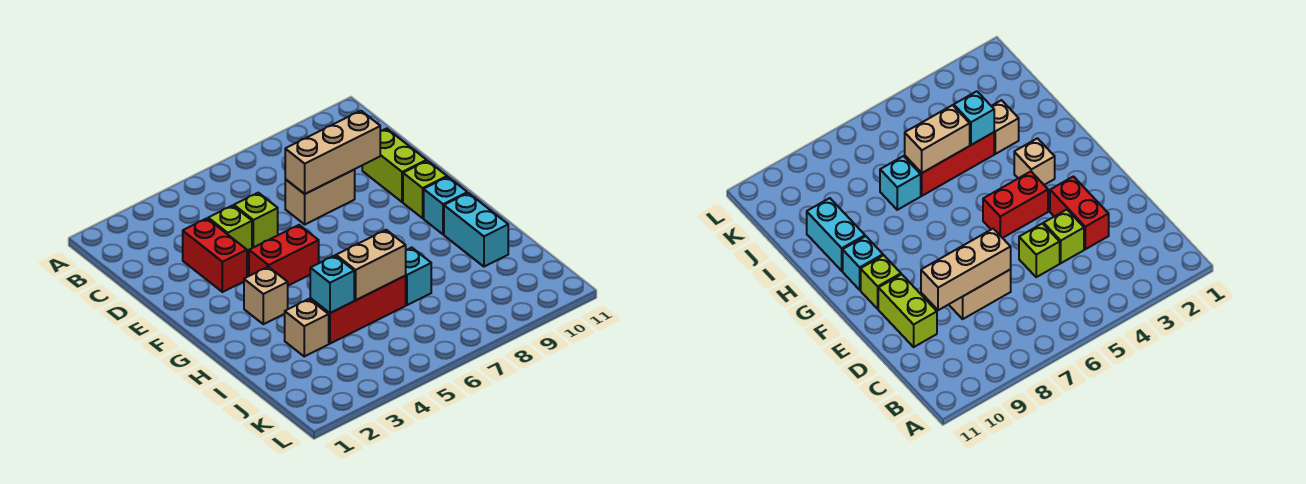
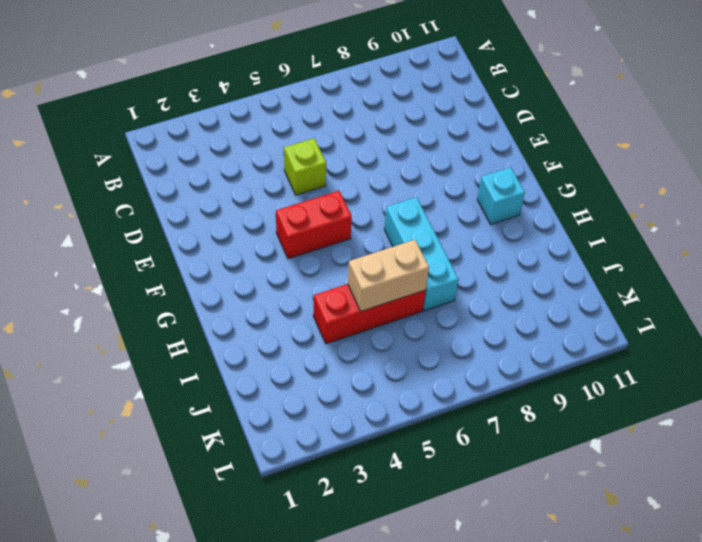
cyan 1x3 brick [384,197,459,311] -> cyan 1x1 brick [405,248,431,305]
none -> red 1x2 brick [183,218,247,292]
none -> lime 1x1 brick [208,205,252,253]
none -> tan 1x2 brick [285,170,355,224]

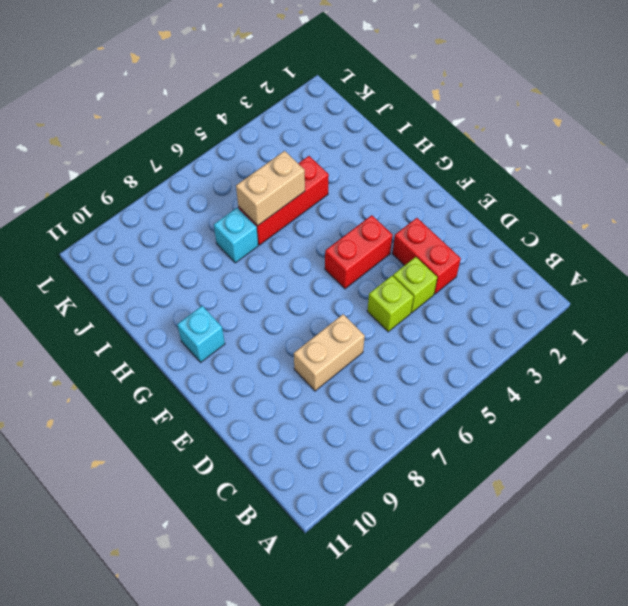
none -> lime 1x2 brick [362,128,427,202]
none -> lime 1x1 brick [403,161,447,218]
none -> tan 1x1 brick [244,267,288,324]

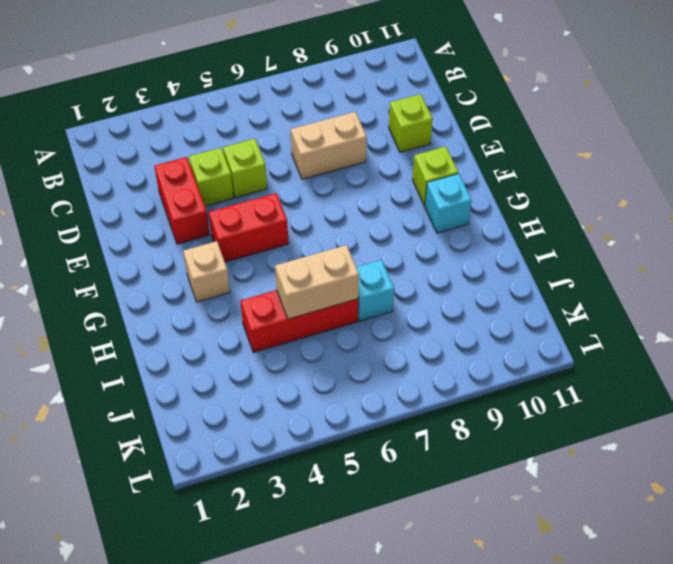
lime 1x1 brick [389,94,433,152] -> lime 1x2 brick [362,128,427,202]
none -> cyan 1x2 brick [444,193,508,267]
none -> tan 1x1 brick [285,299,329,356]
none -> tan 1x3 brick [285,111,380,194]

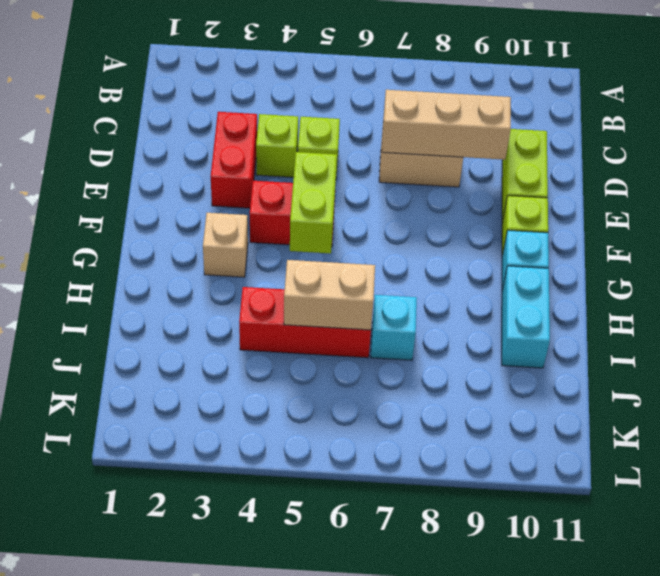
lime 1x2 brick [290,152,337,254] -> none
none -> tan 1x1 brick [285,299,329,356]
none -> cyan 1x1 brick [310,256,354,313]

